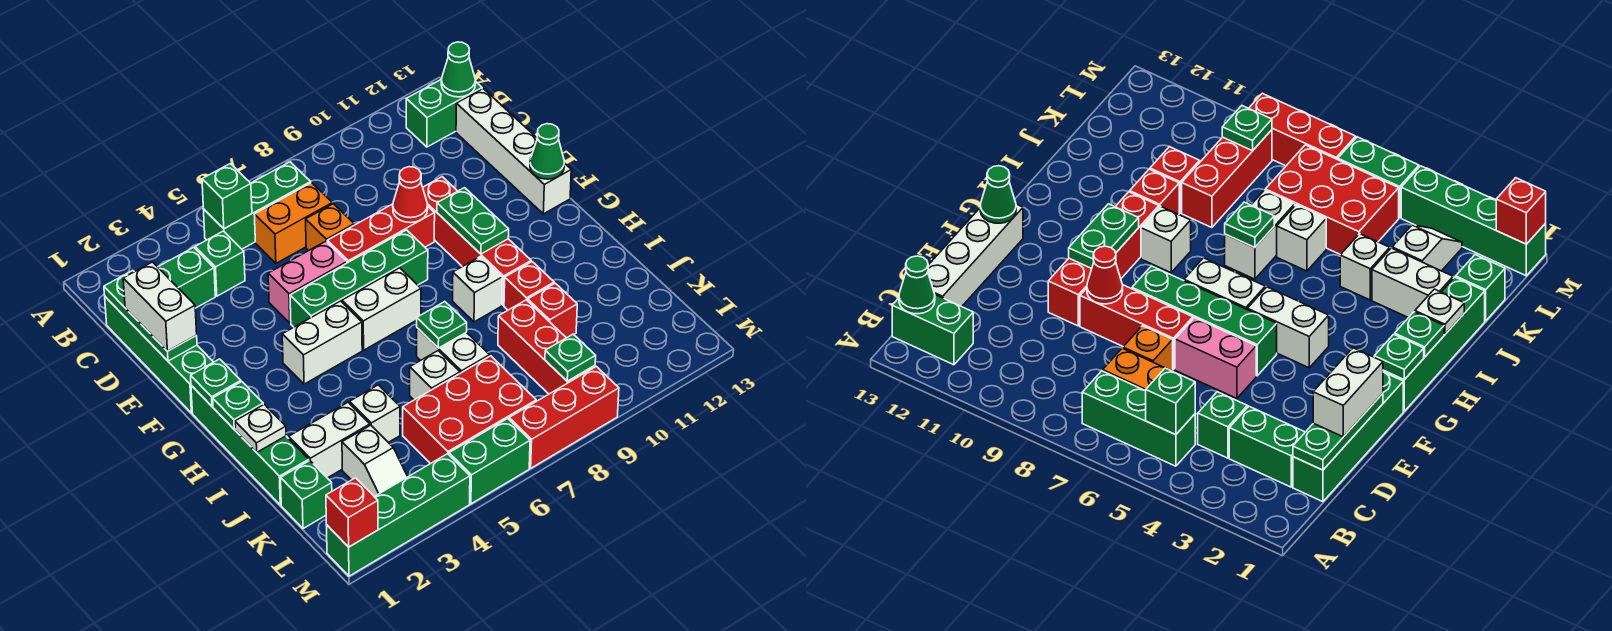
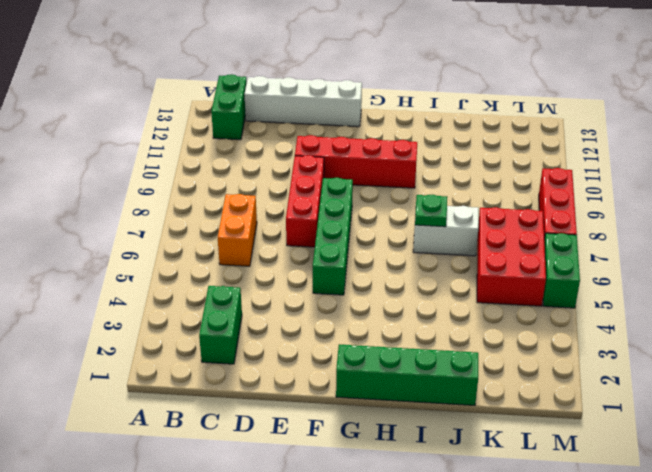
none -> green 1x3 brick [204,162,311,249]
none -> green 1x4 brick [105,297,213,413]
none -> green 1x1 brick [195,231,245,296]
none -> orange 1x1 brick [306,204,354,251]

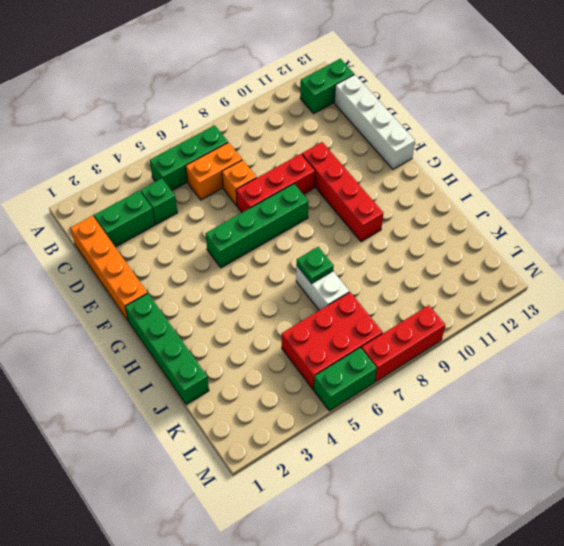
orange 1x4 brick [70,216,148,320] -> green 1x4 brick [105,297,213,413]
none -> pink 1x2 brick [268,241,347,323]
none -> white 1x2 brick [282,301,362,384]
none -> white 1x2 brick [342,268,421,350]
none -> white 1x1 brick [453,257,502,322]

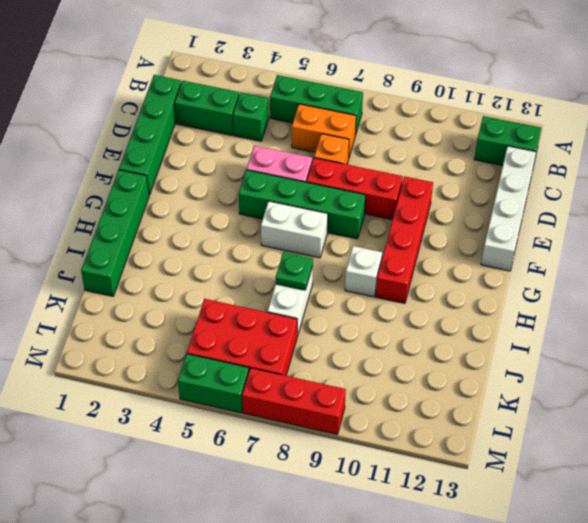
none -> white 1x2 brick [282,301,362,384]
none -> red 1x1 brick [504,262,554,310]
none -> white 1x2 brick [289,402,370,478]
none -> white 1x1 brick [350,385,400,442]

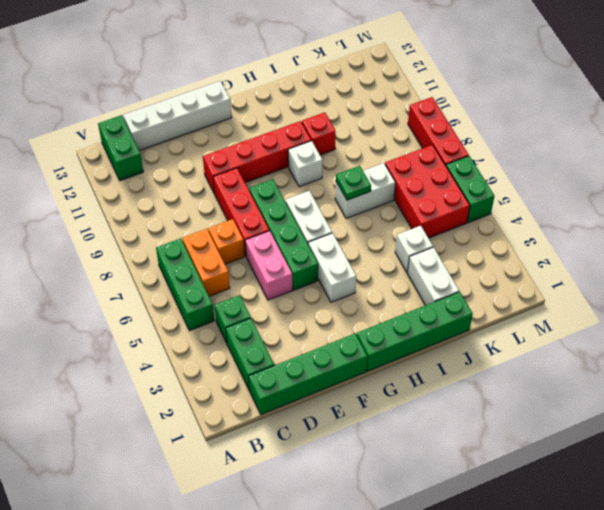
none -> white 1x1 brick [410,351,460,400]
none -> red 1x3 brick [498,300,595,394]
none -> red 1x1 brick [528,283,577,338]
none -> green 1x1 brick [281,461,332,529]

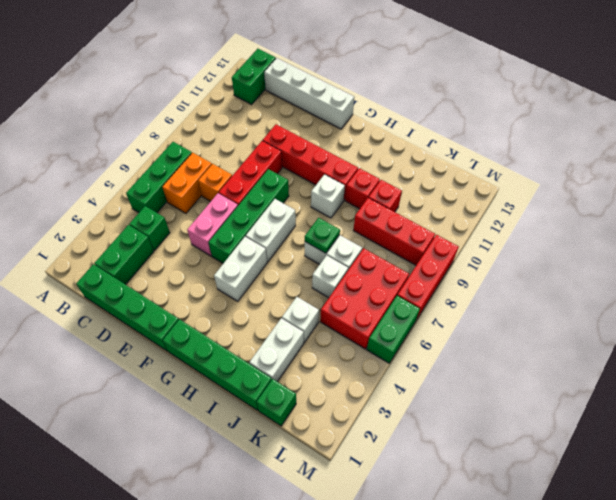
none -> white 1x2 slope [342,425,408,497]
none -> green 1x4 brick [327,454,470,576]
none -> green 1x1 brick [202,164,252,229]
none -> green 1x1 cone [441,42,475,97]

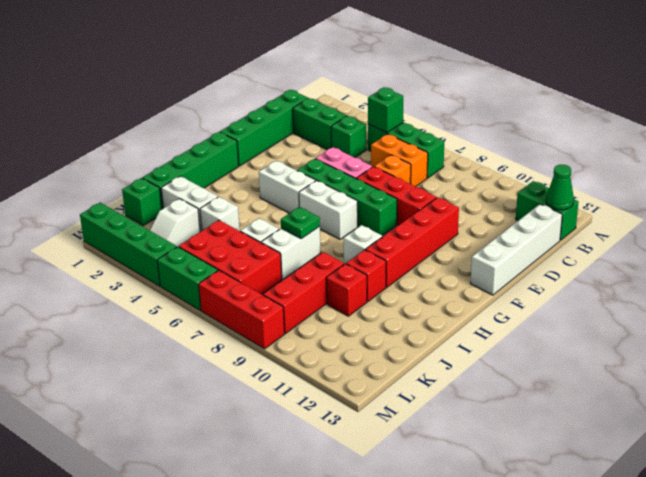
none -> green 1x3 plate [104,270,197,361]
none -> red 1x1 cone [393,167,428,223]
none -> green 1x2 plate [437,188,509,254]
none -> green 1x1 cone [530,124,565,179]

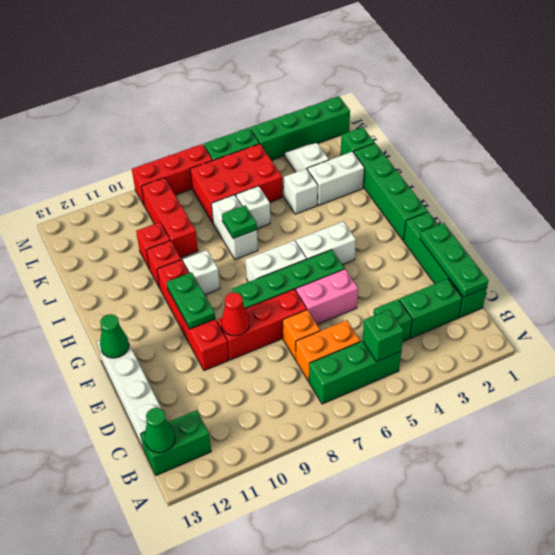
none -> green 1x1 plate [191,359,241,406]
none -> green 1x1 plate [213,382,263,429]
none -> white 1x1 plate [235,404,286,452]
none -> green 1x1 plate [545,334,596,381]

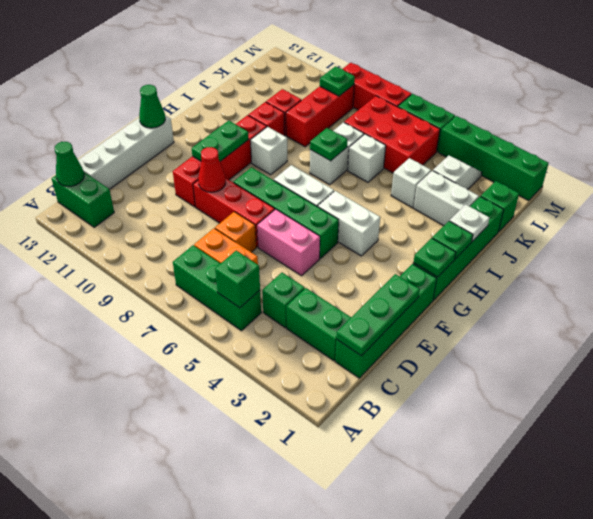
none -> red 1x1 brick [326,478,378,547]
none -> white 1x2 brick [123,262,197,351]

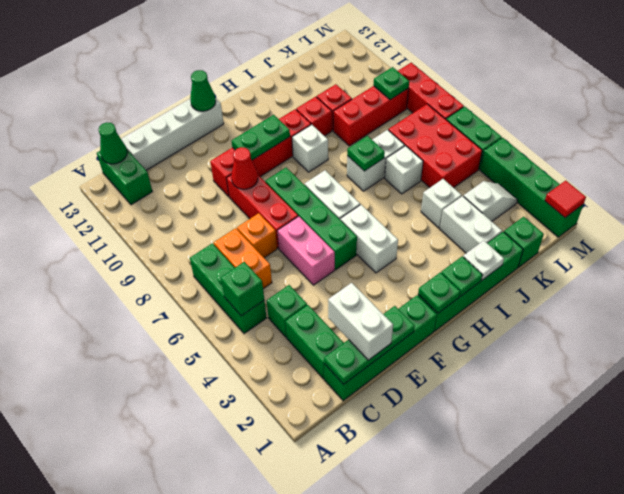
white 1x2 brick [328,283,393,360] -> white 1x2 brick turned to [123,262,197,351]
red 1x1 tile [545,180,586,217] -> red 1x1 brick [326,478,378,547]

